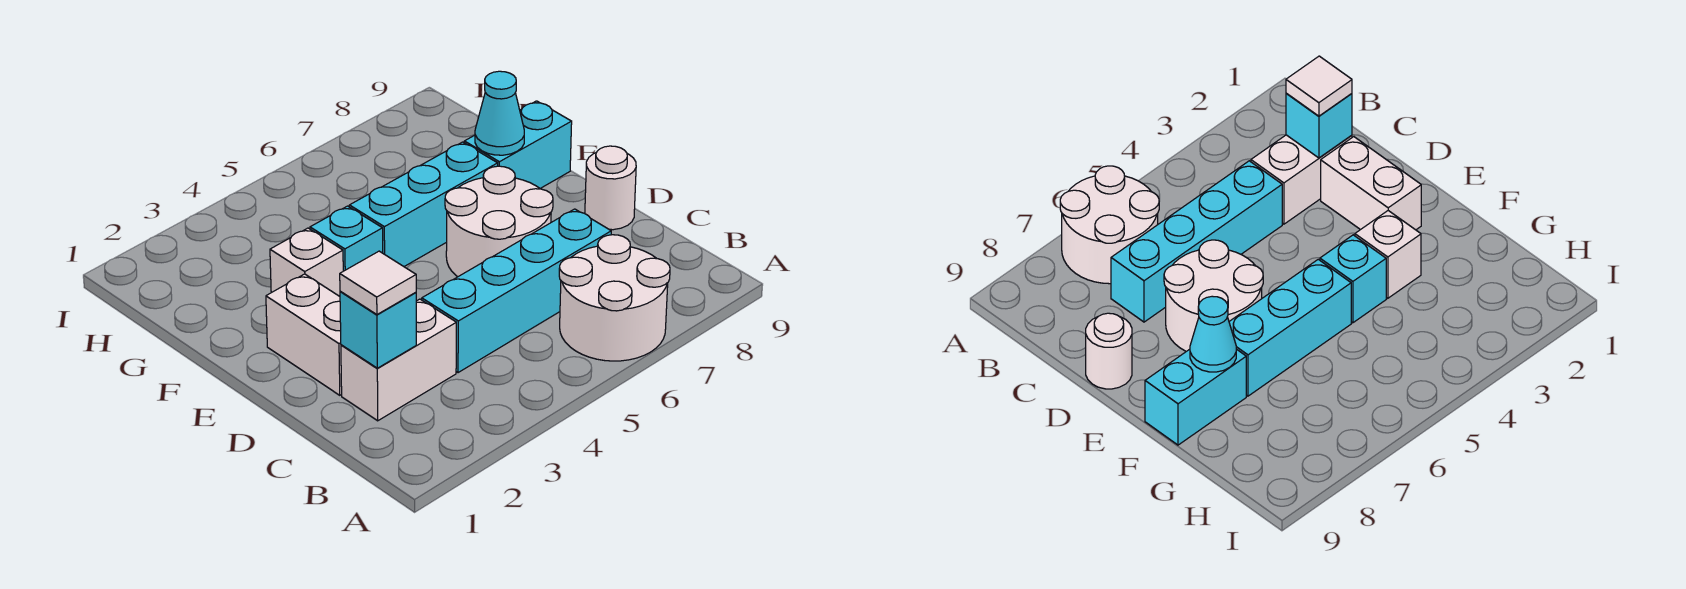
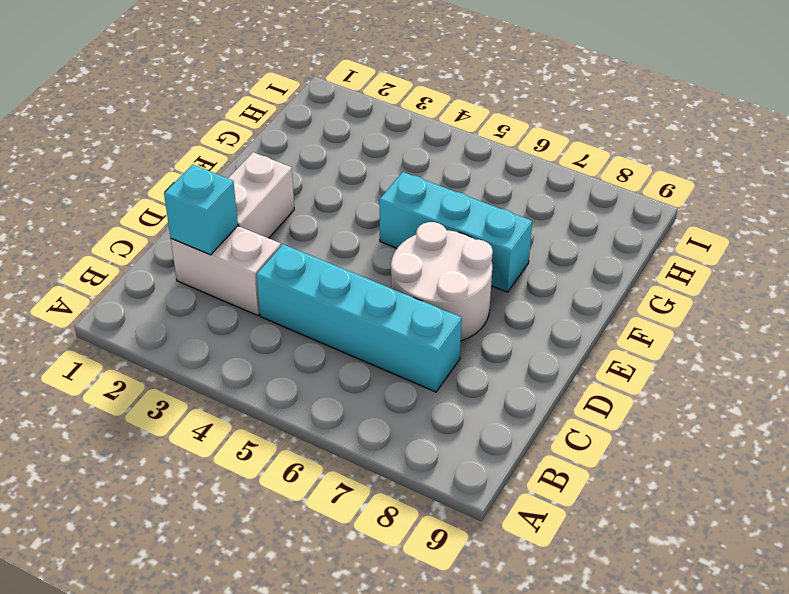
none -> white 2x2 round brick [559,235,670,361]
none -> white 1x1 round brick [585,146,636,230]
none -> white 1x1 brick [270,228,343,296]

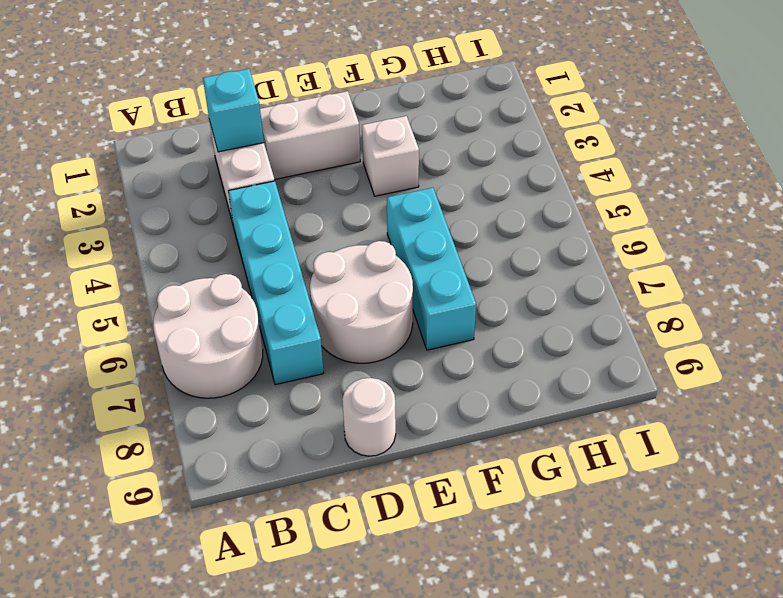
none -> cyan 1x1 brick [310,206,383,271]
none -> cyan 1x2 brick [464,101,572,188]
none -> cyan 1x1 cone [475,71,524,155]

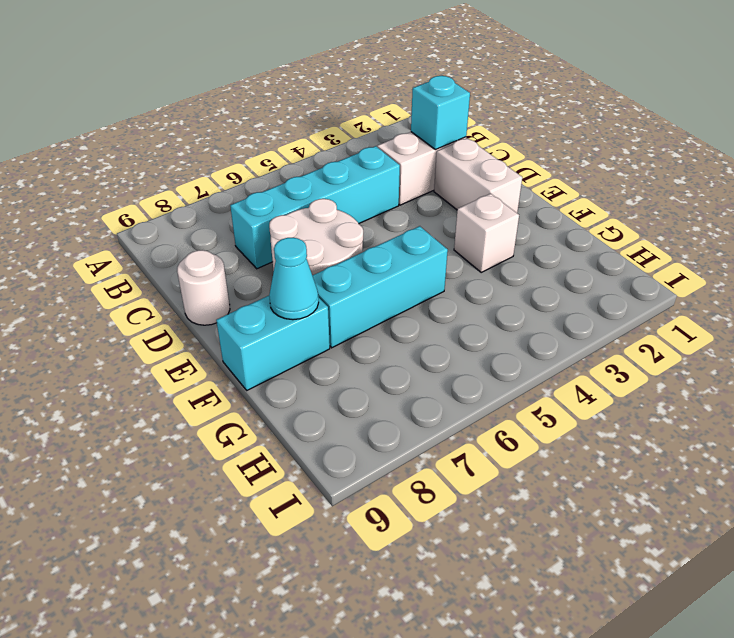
none -> white 2x2 round brick [559,235,670,361]
none -> cyan 1x1 brick [310,206,383,271]
none -> white 1x1 tile [340,251,416,315]

